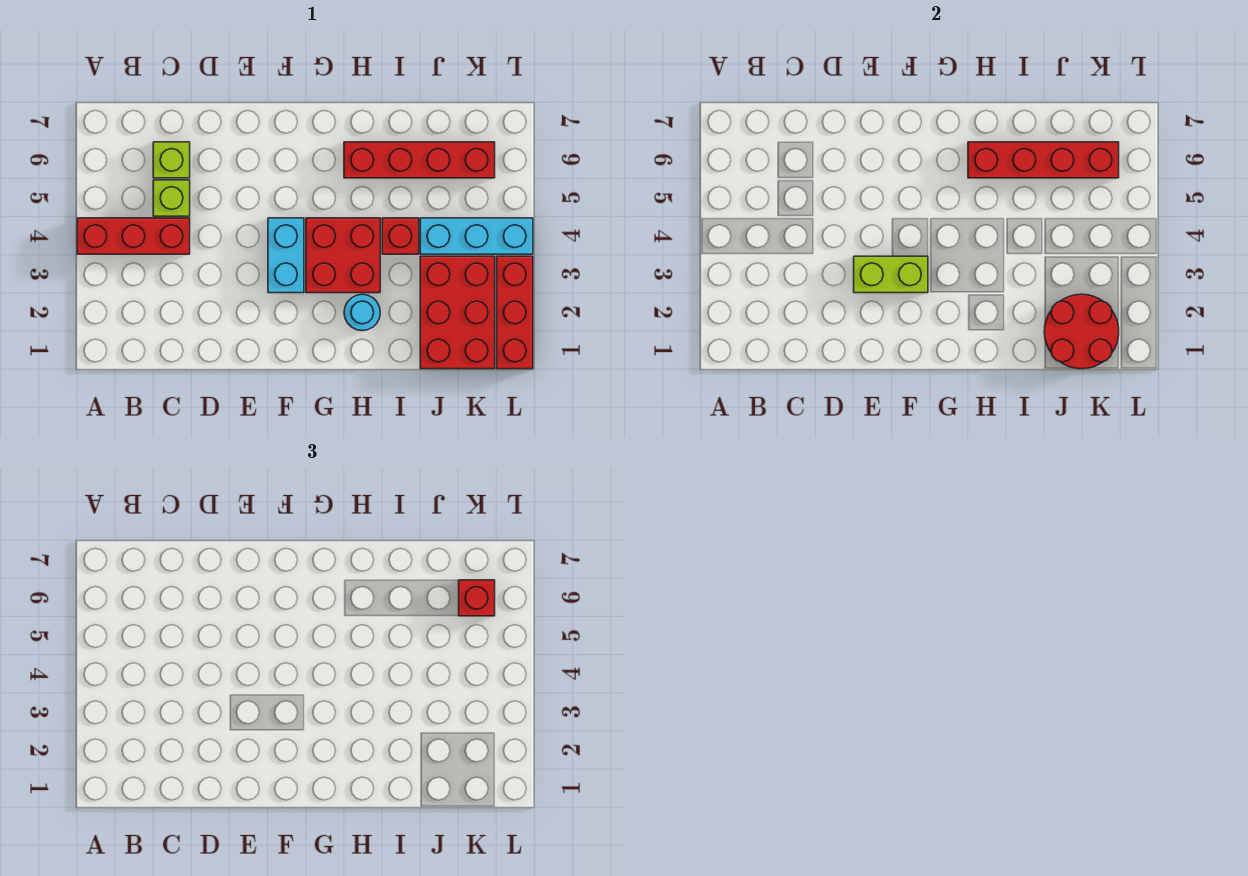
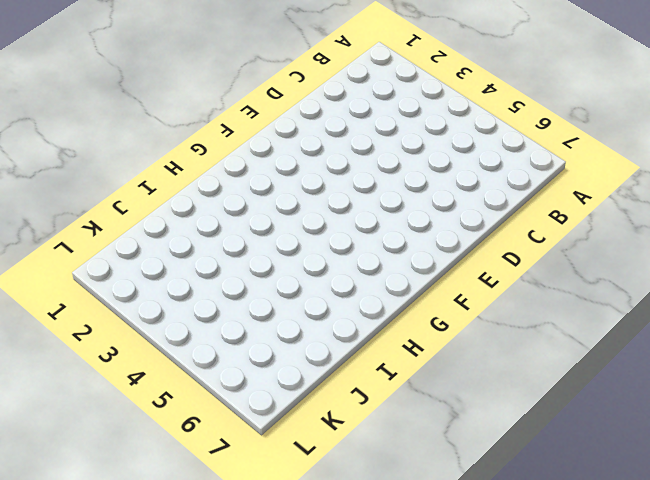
none -> red 1x3 brick [77,218,190,254]
none -> lime 1x1 brick [153,180,190,216]
none -> lime 1x1 brick [153,142,190,178]

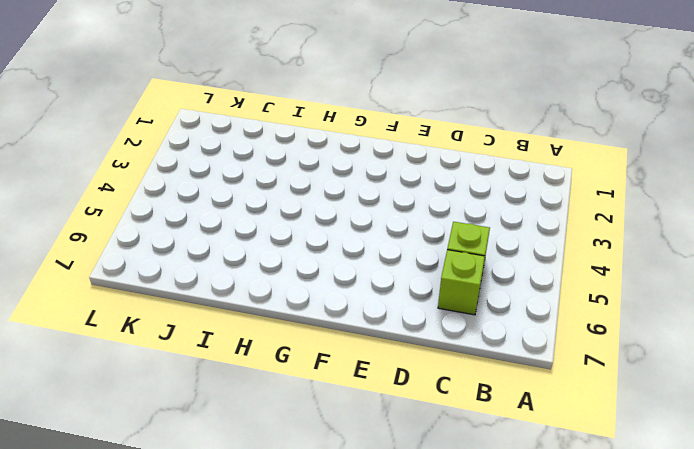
none -> red 1x3 brick [77,218,190,254]
none -> cyan 1x2 brick [268,218,304,293]
none -> red 2x2 brick [306,218,380,293]

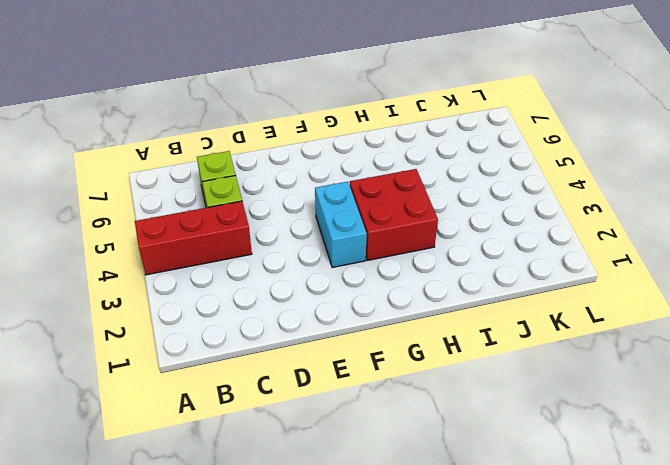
none -> cyan 1x1 round brick [344,294,380,331]
none -> red 1x4 brick [344,142,495,178]
none -> red 1x1 brick [382,218,419,254]

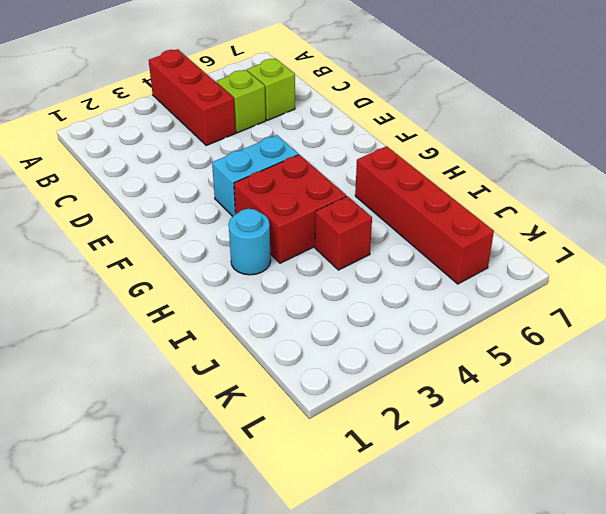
none -> red 2x3 brick [420,256,495,369]
none -> cyan 1x3 brick [420,218,533,254]
none -> red 1x3 brick [497,256,533,369]

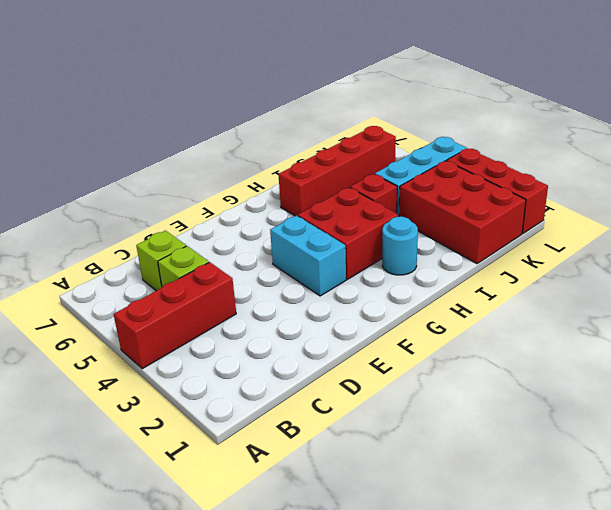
none -> lime 1x2 brick [854,256,928,293]
none -> red 1x4 brick [968,142,1119,178]
none -> red 2x2 round brick [1044,294,1119,369]

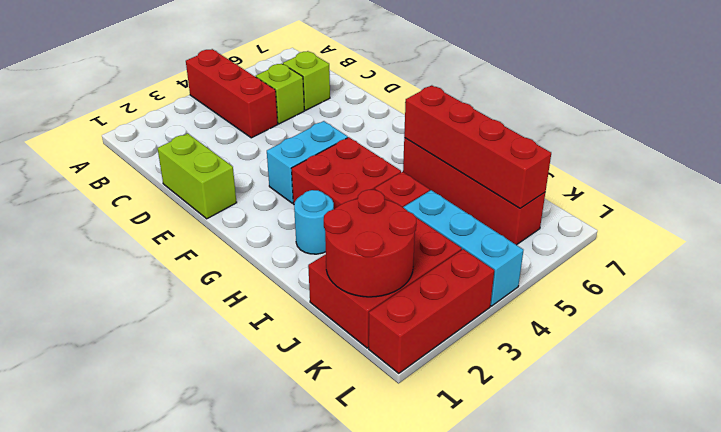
lime 1x2 brick [158,133,237,219] -> lime 1x2 brick moved to [854,256,928,293]
none -> red 1x1 brick [459,580,495,616]

